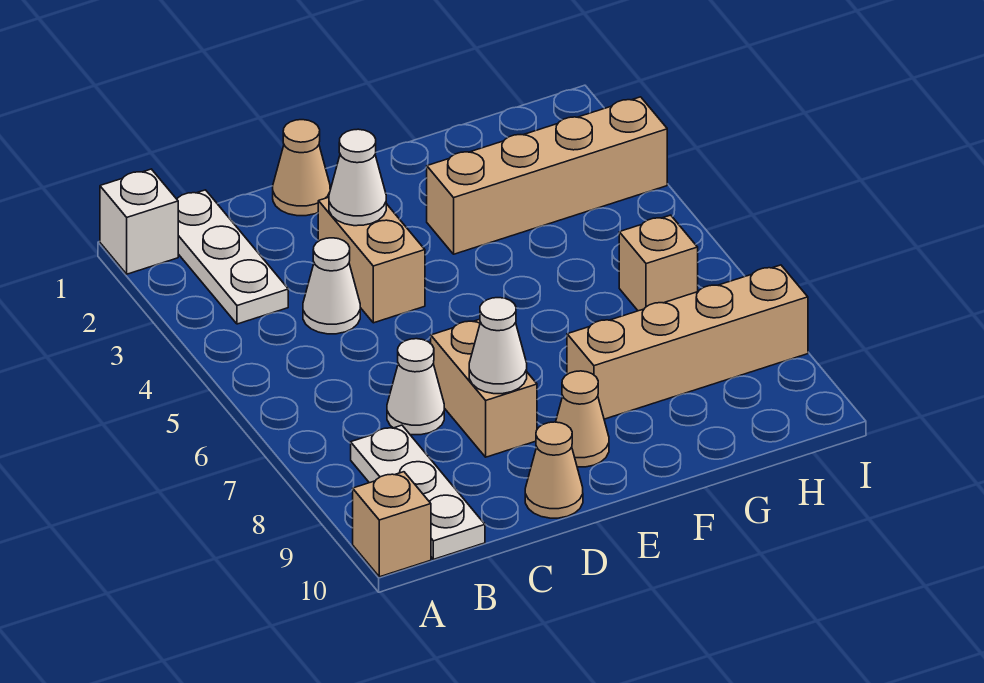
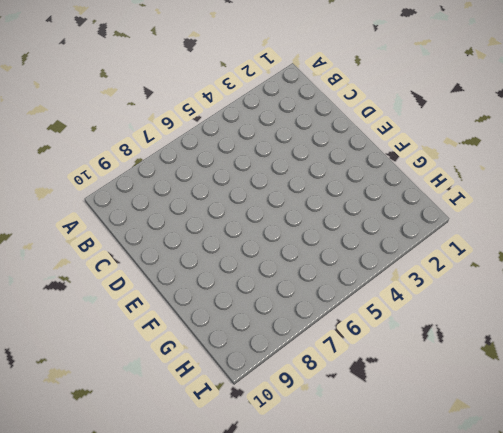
none -> white 1x1 brick [100,169,178,274]
none -> tan 1x1 brick [353,472,431,577]
none -> white 1x3 plate [177,190,288,324]

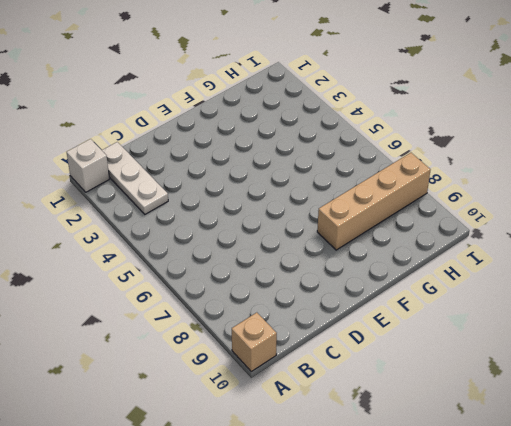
none -> white 1x3 plate [351,425,485,559]
none -> white 1x1 cone [303,238,360,334]
none -> white 1x1 cone [387,339,444,435]

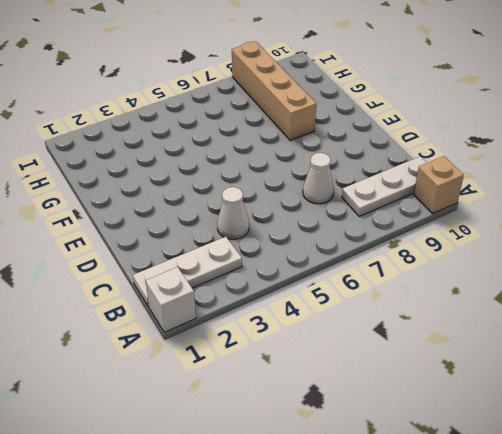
none -> tan 1x1 cone [273,120,330,216]
none -> tan 1x2 brick [318,197,425,323]
none -> tan 1x2 brick [431,319,537,457]

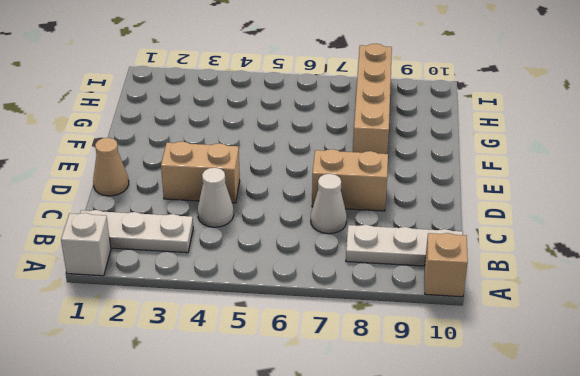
none -> tan 1x1 cone [525,422,583,518]
none -> tan 1x1 cone [556,371,609,467]
none -> tan 1x4 brick [427,97,667,254]

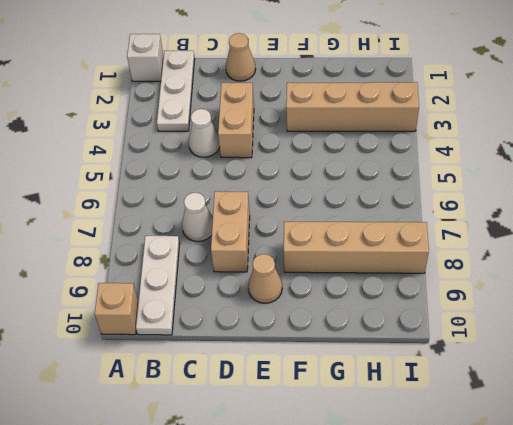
none -> tan 1x1 cone [525,422,583,518]
none -> tan 1x1 brick [619,215,698,311]
none -> white 1x1 cone [329,129,386,226]

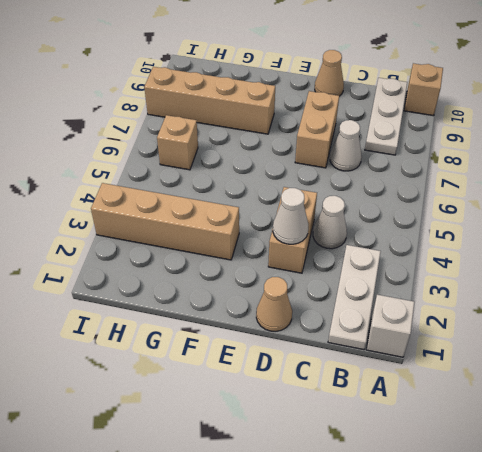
none -> tan 1x1 cone [556,371,609,467]
none -> white 1x1 cone [469,298,527,394]

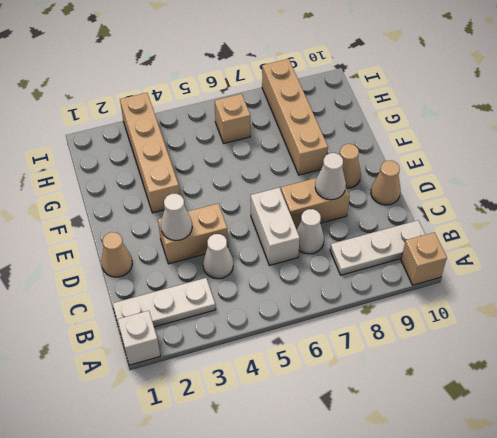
white 1x2 brick [251,188,300,265] -> none

